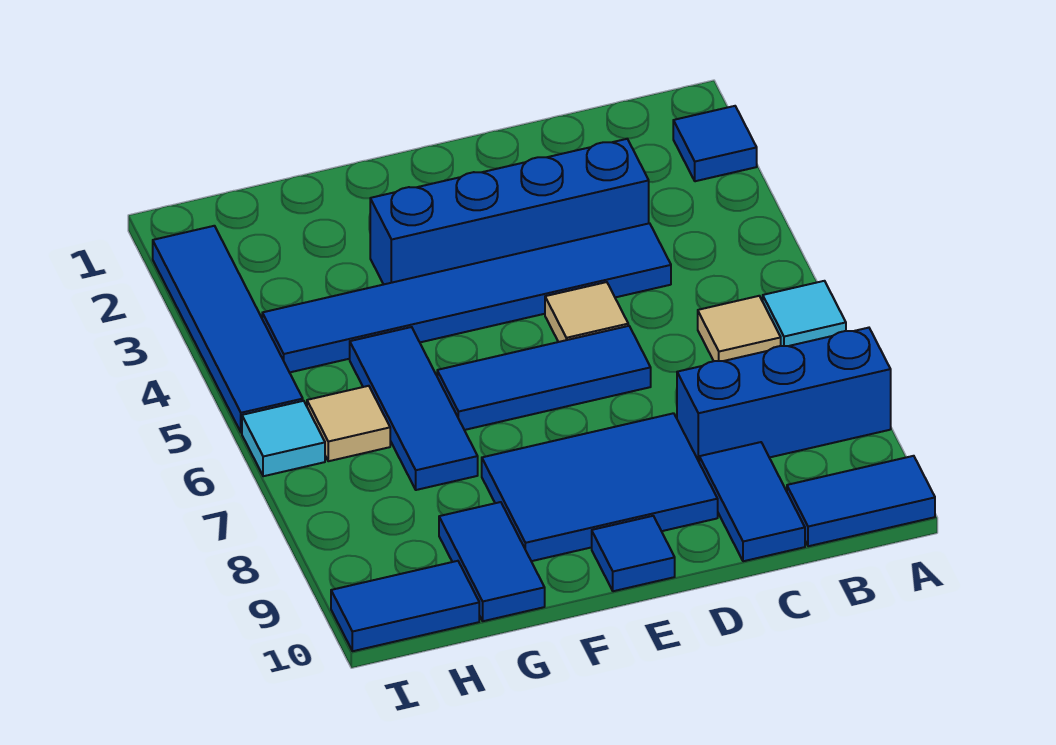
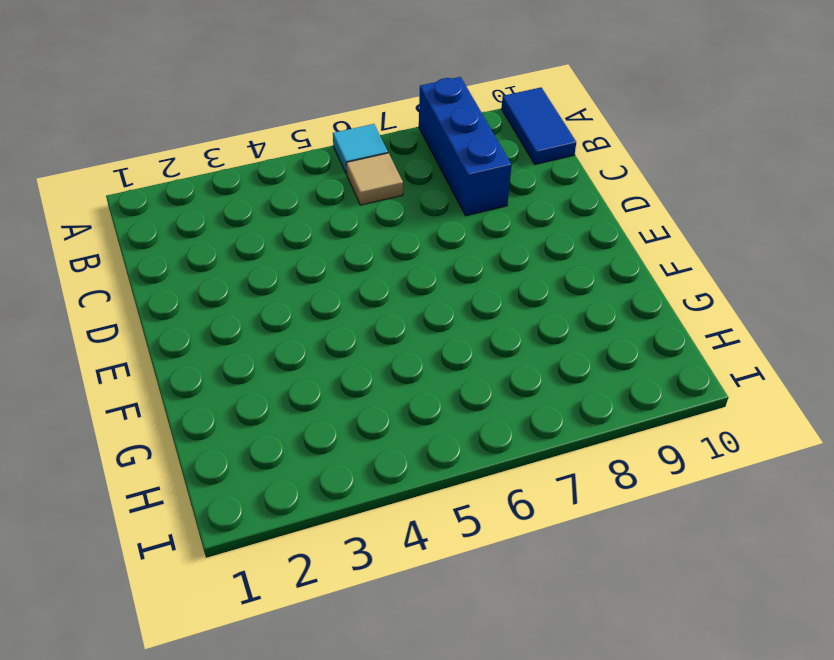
none -> blue 1x1 tile [673,106,757,181]
none -> blue 1x4 brick [370,139,649,284]
none -> blue 1x6 tile [262,223,671,372]

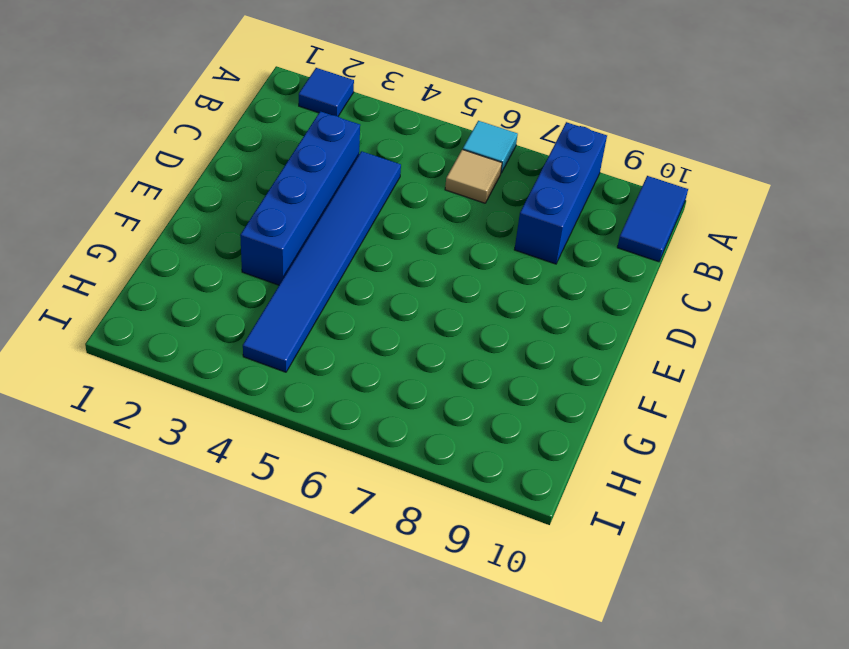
none -> blue 1x2 tile [699,442,805,561]
none -> tan 1x1 tile [545,282,628,342]
none -> blue 1x3 tile [437,326,651,430]

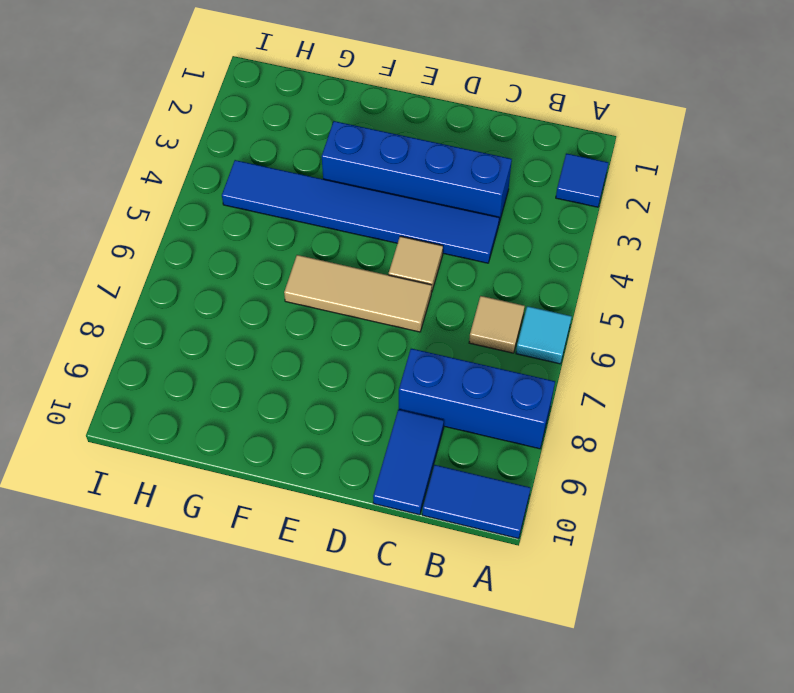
tan 1x3 tile [284,255,432,332] -> blue 1x3 tile [437,326,651,430]
none -> blue 2x3 tile [482,413,718,561]
none -> blue 1x1 tile [592,516,675,591]
none -> blue 1x3 tile [350,327,478,490]

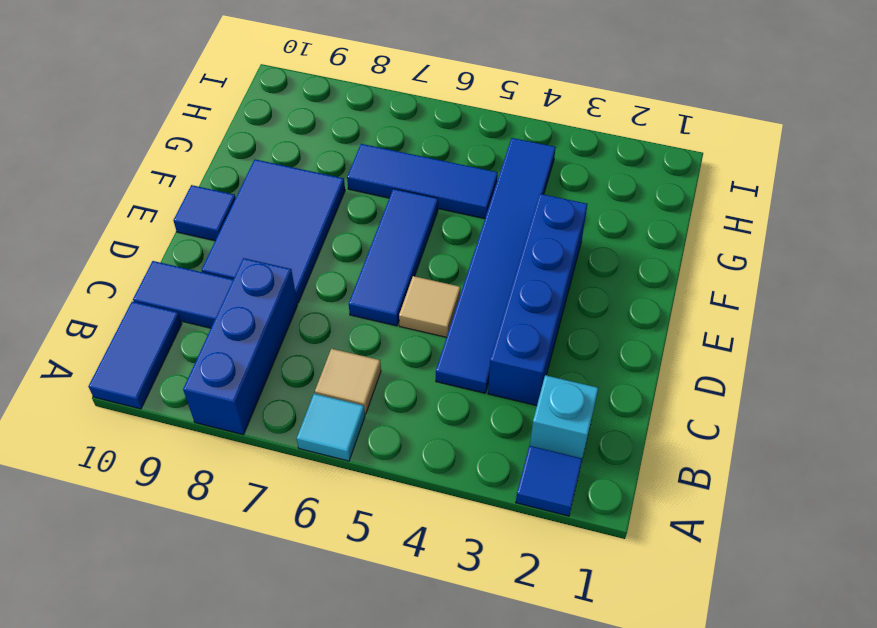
cyan 1x1 brick [530,375,598,458] -> none
none -> blue 1x2 tile [439,502,545,621]
none -> tan 1x1 tile [307,386,390,461]
none -> blue 1x2 tile [331,561,479,651]

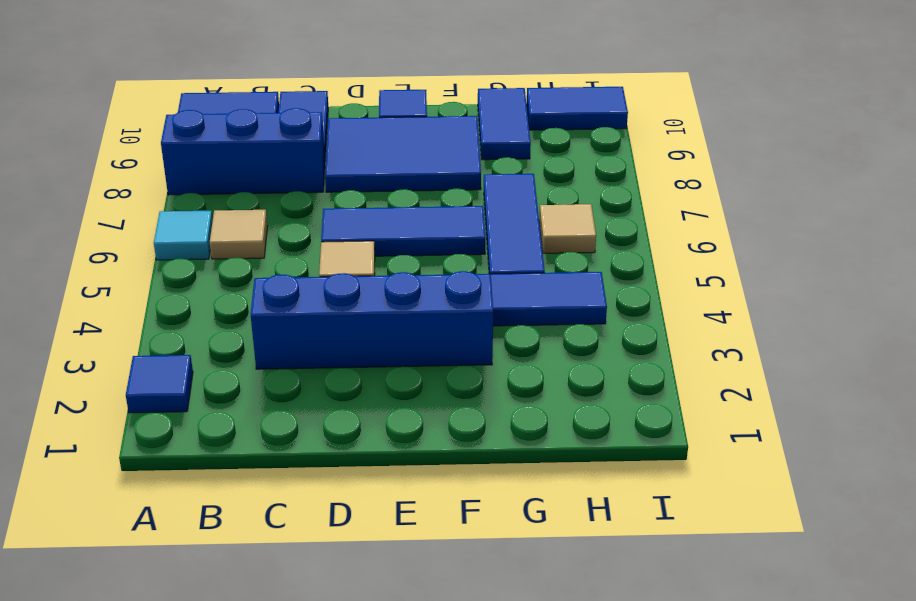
none -> blue 1x4 tile [153,226,303,432]
none -> cyan 1x1 tile [242,401,325,476]

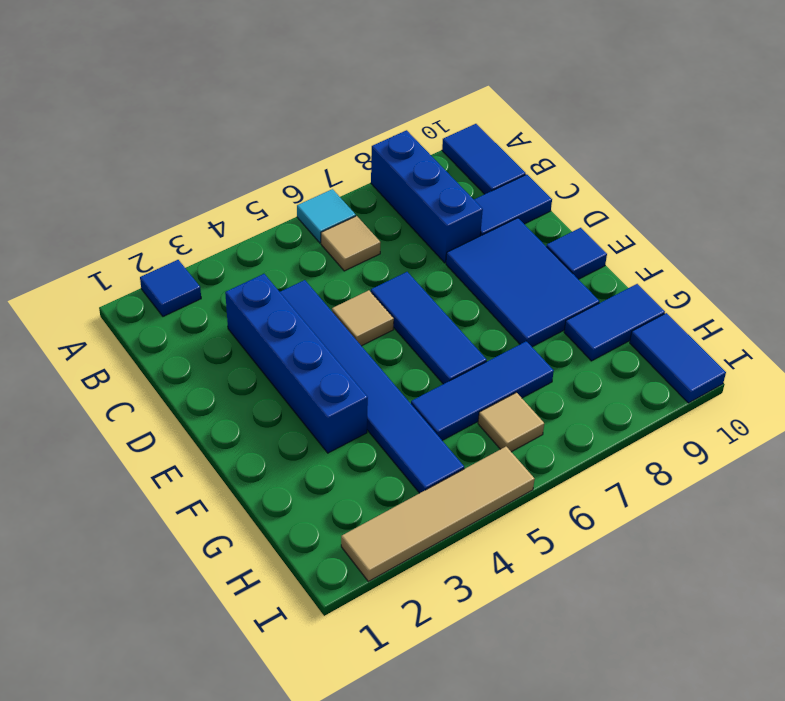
tan 1x4 tile [341,447,535,581] -> blue 1x4 tile [153,226,303,432]
none -> cyan 1x1 tile [242,401,325,476]

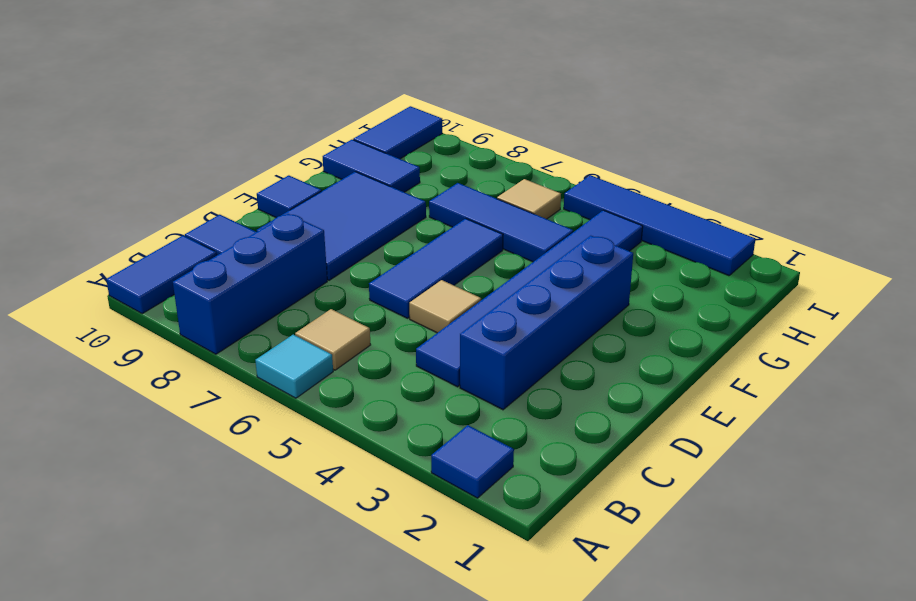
none -> cyan 1x1 tile [242,401,325,476]

